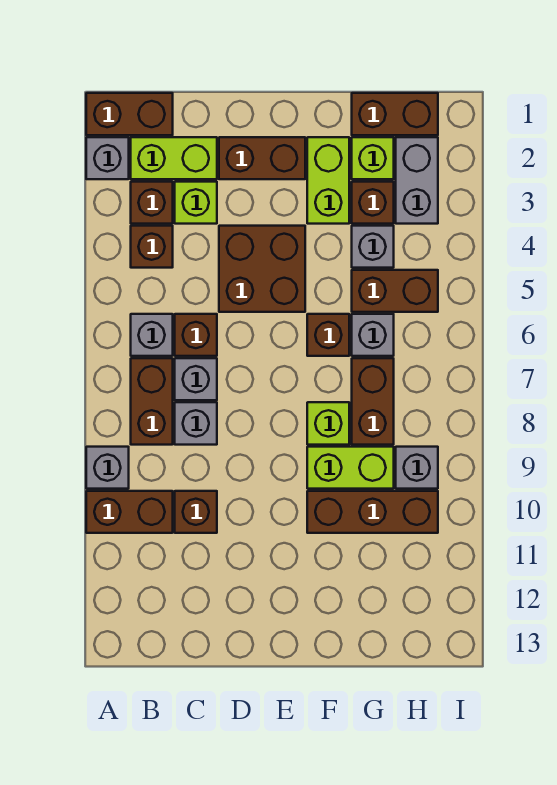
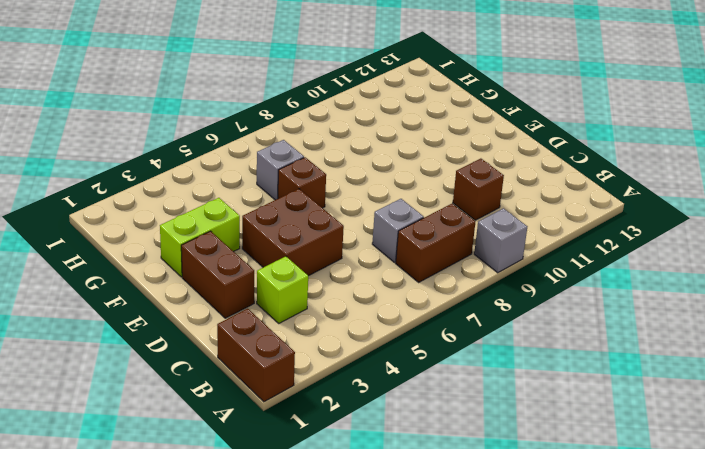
none -> grey 1x1 brick [86,137,129,179]
none -> brown 1x2 brick [86,491,173,533]
none -> lime 1x2 brick [131,137,217,179]
none -> brown 1x1 brick [131,182,173,224]

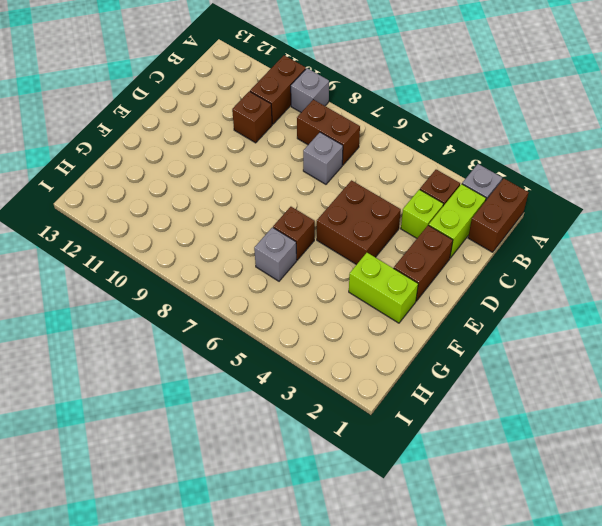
none -> brown 1x1 brick [131,226,173,268]
none -> grey 1x1 brick [131,314,173,356]
none -> brown 1x1 brick [175,314,217,356]
none -> grey 1x1 brick [175,402,217,445]

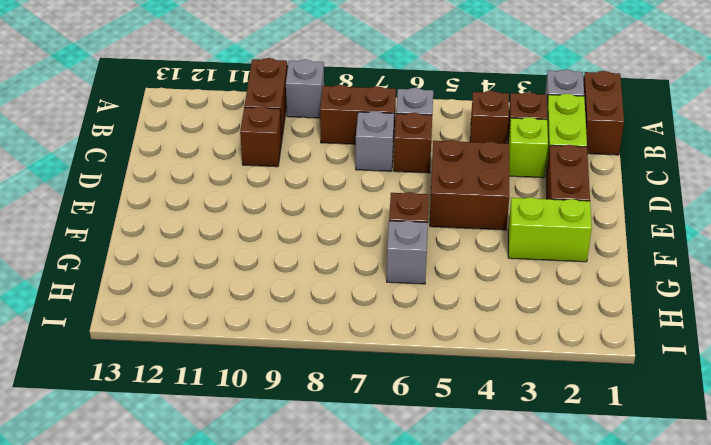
none -> grey 1x1 brick [175,402,217,445]
none -> lime 1x1 brick [307,402,349,445]
none -> lime 1x2 brick [307,447,394,489]
none -> brown 1x3 brick [307,491,438,533]

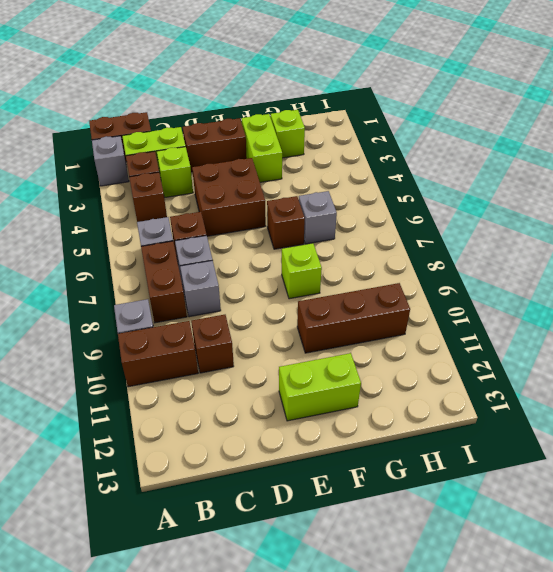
lime 1x2 brick [279,353,361,421] -> lime 1x2 brick moved to [307,447,394,489]
none -> brown 1x2 brick [352,93,438,135]
none -> brown 1x1 brick [352,182,394,224]
none -> grey 1x1 brick [352,226,394,268]
none -> brown 1x2 brick [352,270,438,312]

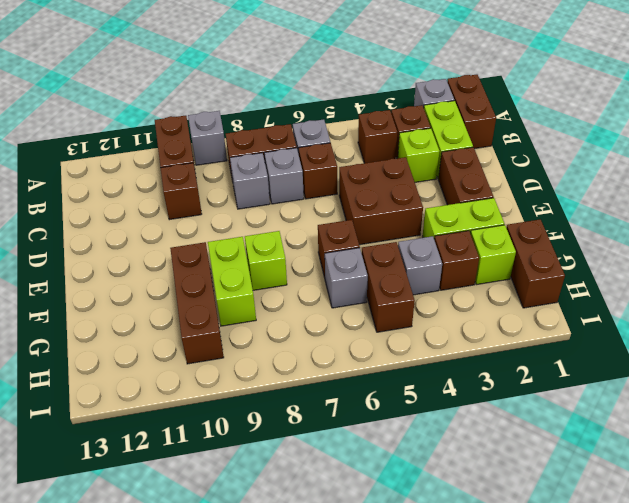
none -> brown 1x2 brick [352,358,394,445]
none -> grey 1x2 brick [396,137,438,224]
none -> grey 1x1 brick [396,447,438,489]

